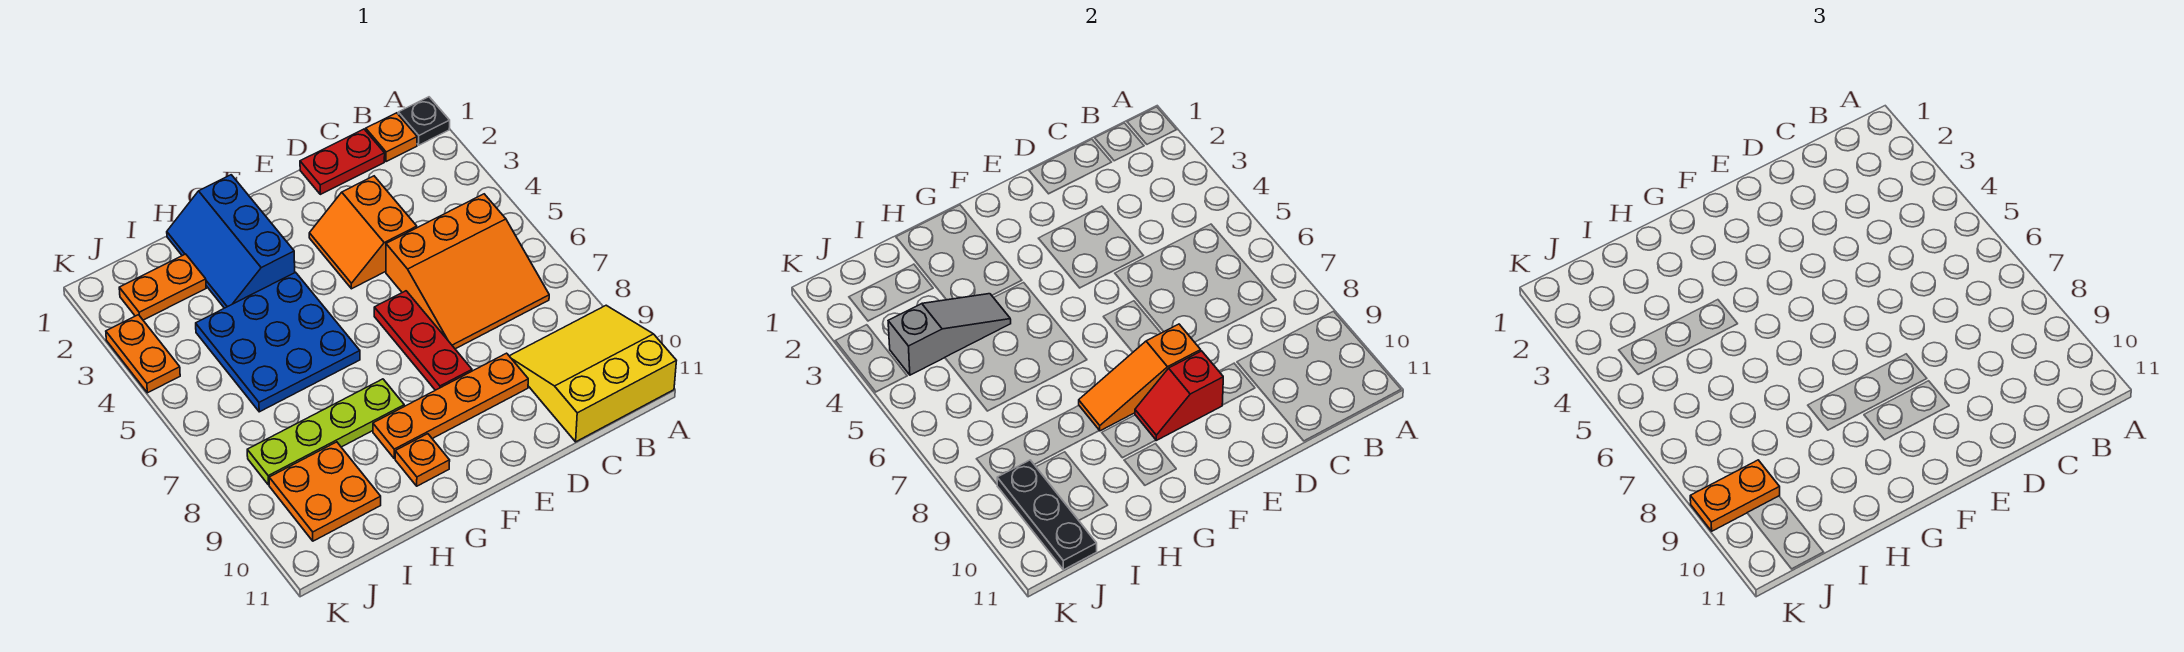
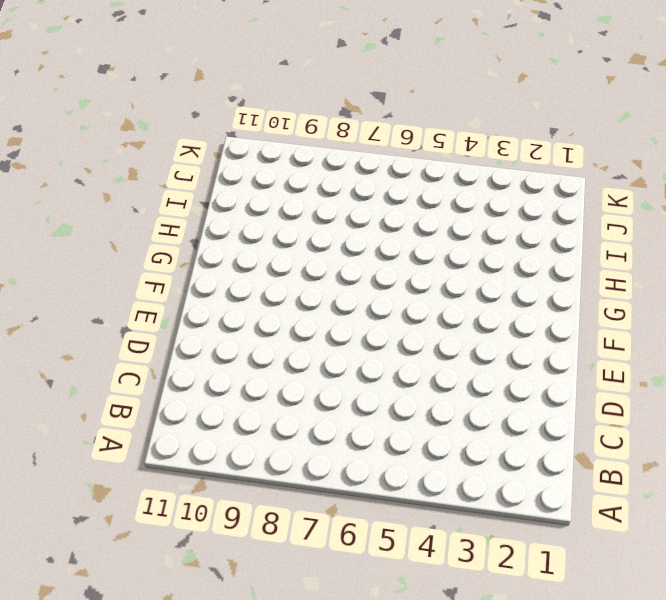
none -> black 1x1 plate [398,97,450,145]
none -> yellow 3x3 slope [510,305,676,442]
none -> orange 1x1 plate [366,113,417,162]

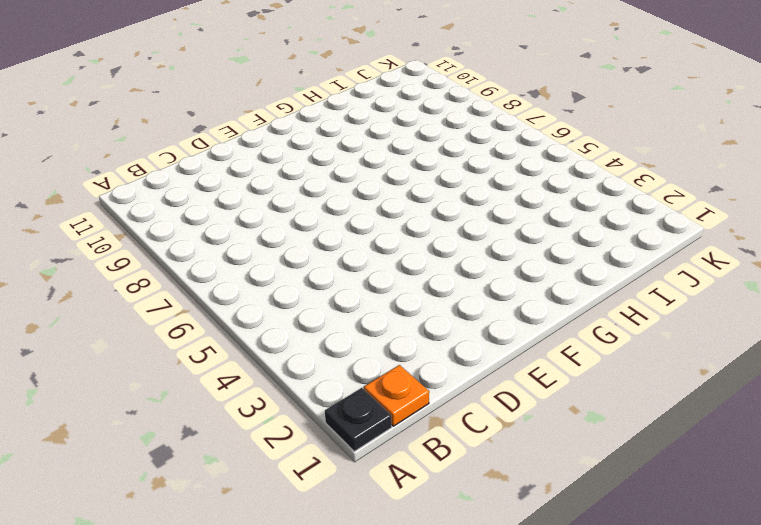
none -> yellow 3x3 slope [510,305,676,442]
none -> orange 3x3 slope [386,194,549,349]
none -> red 1x2 plate [300,129,385,194]

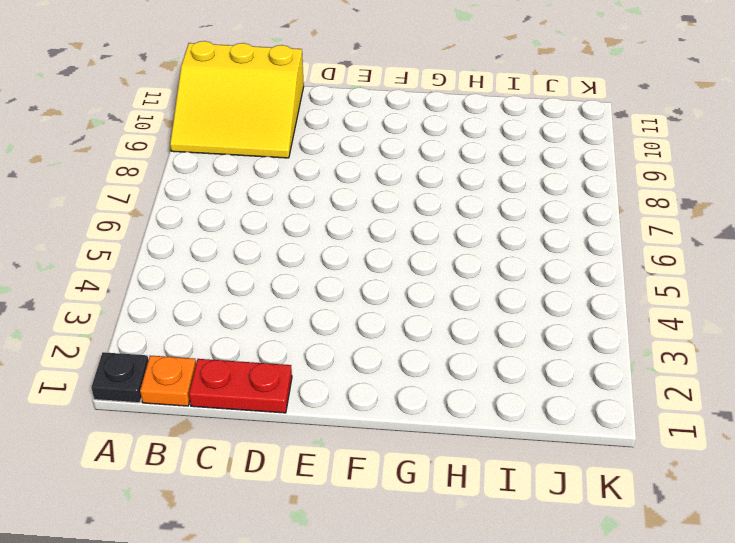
none -> orange 3x3 slope [386,194,549,349]
none -> orange 2x2 slope [309,176,417,289]
none -> orange 1x4 plate [373,353,528,459]

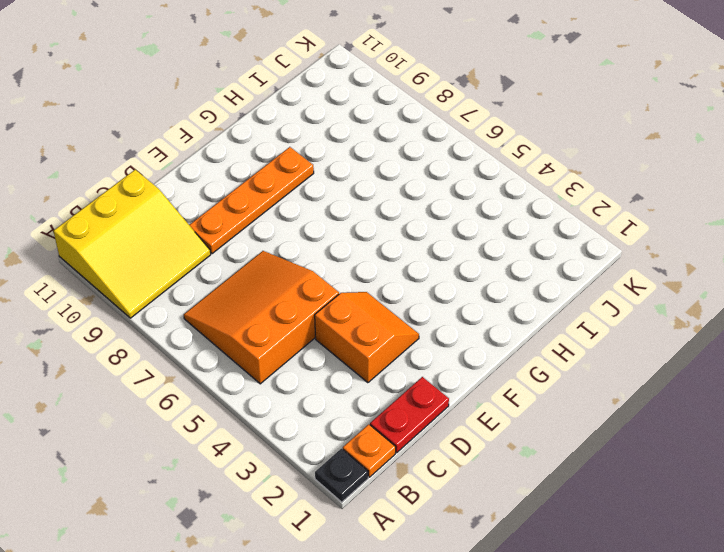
none -> red 1x3 plate [374,291,472,390]
none -> blue 2x3 slope [167,175,295,308]
none -> blue 3x3 plate [196,272,360,412]

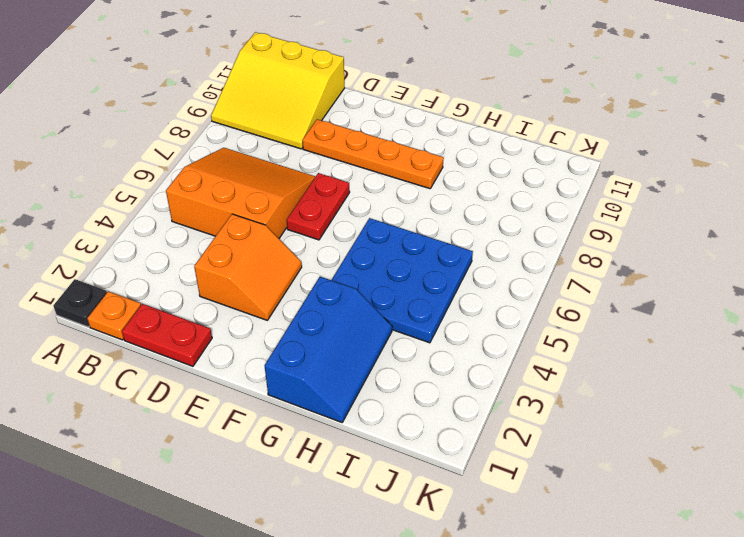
red 1x2 plate [287,173,350,240] -> red 1x3 plate [374,291,472,390]
none -> lime 1x4 plate [247,379,404,485]
none -> orange 1x1 plate [395,434,450,486]
none -> orange 1x2 plate [119,254,206,320]

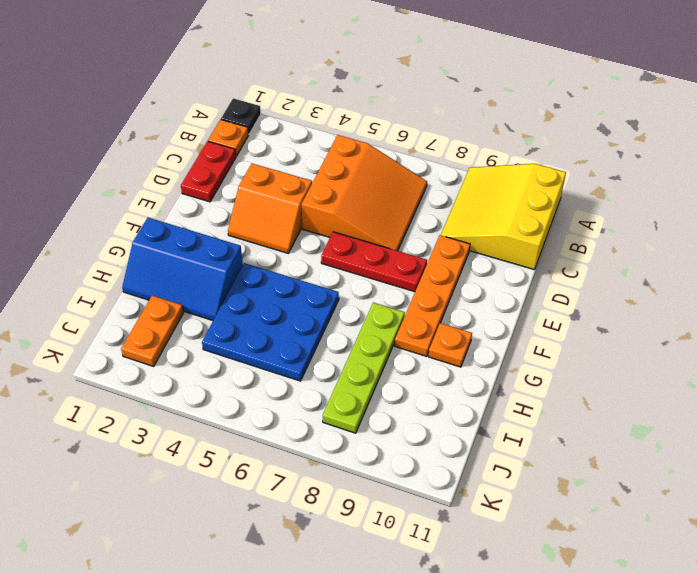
none -> orange 2x2 plate [269,442,381,541]
none -> orange 1x2 plate [106,315,180,393]
none -> orange 1x3 slope [1079,324,1201,431]

